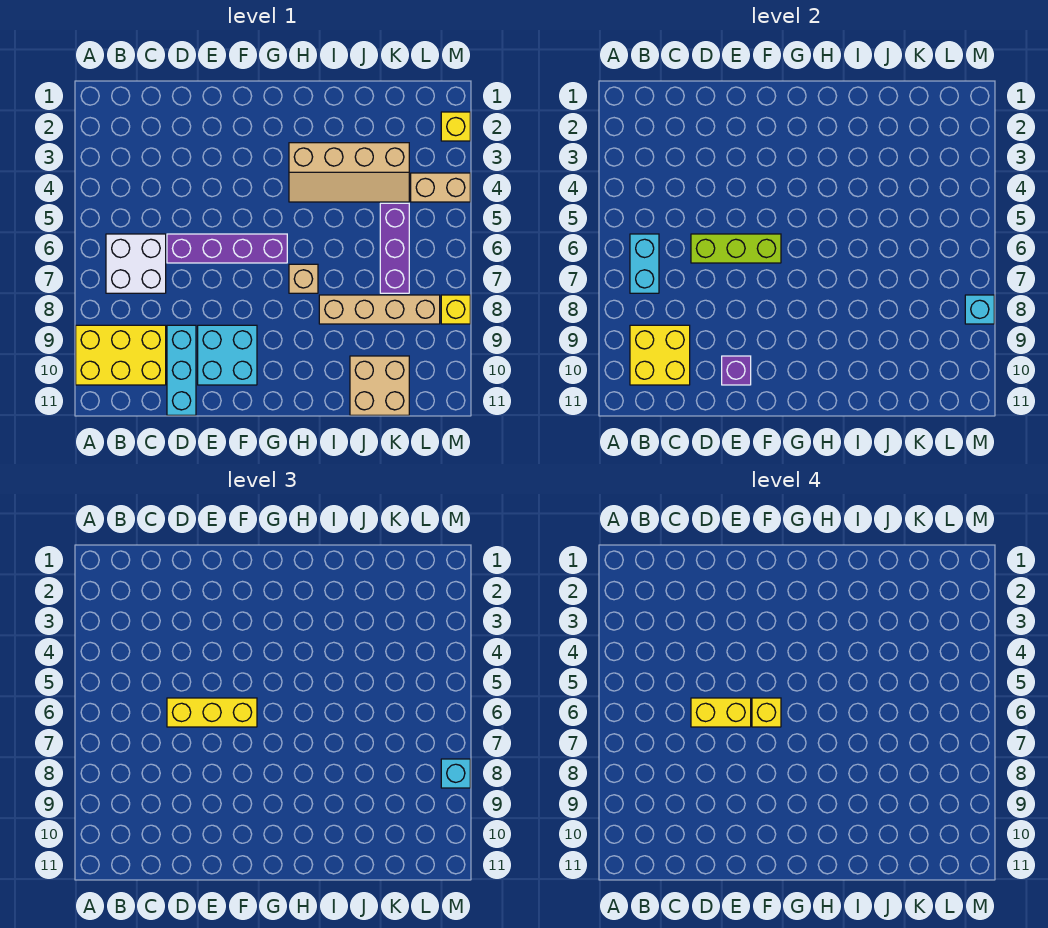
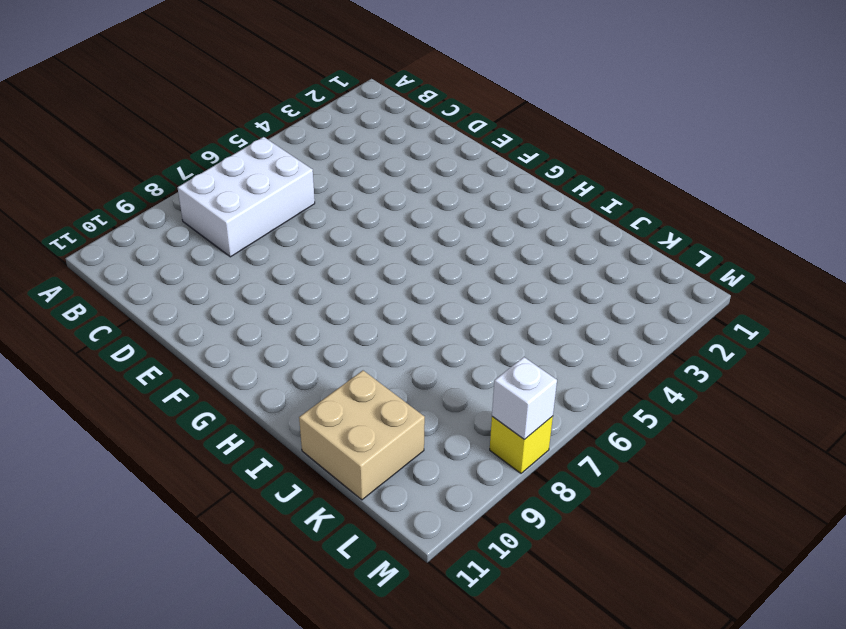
white 2x3 brick [178,137,315,257] -> white 2x2 brick [106,234,166,293]
white 1x1 brick [492,357,557,440] -> cyan 1x1 brick [965,295,994,324]
none -> yellow 2x3 brick [76,325,166,385]
none -> purple 1x4 brick [167,234,287,263]
none -> cyan 1x3 brick [167,325,196,415]

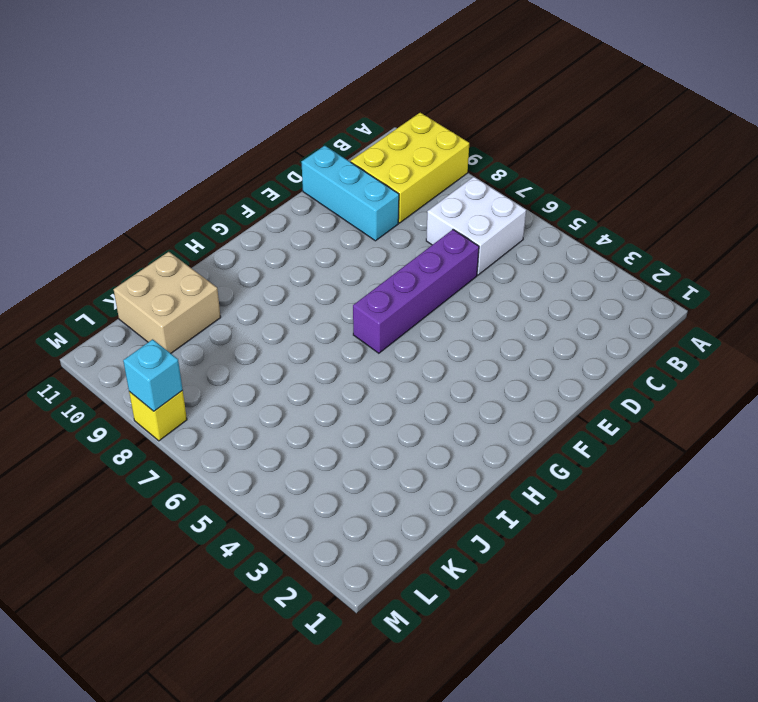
none -> cyan 2x2 brick [198,325,257,385]
none -> tan 2x4 slope [289,143,409,202]
none -> tan 1x1 brick [289,264,318,293]

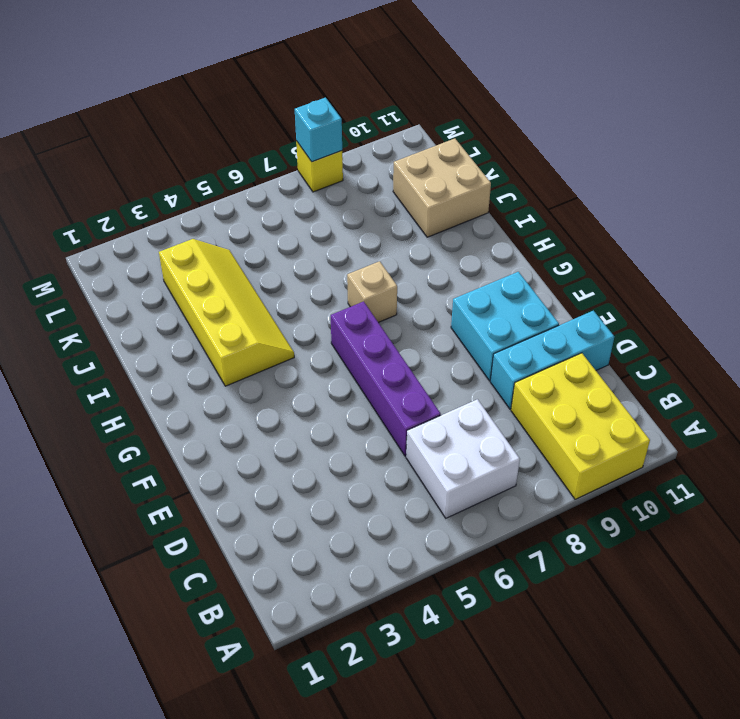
yellow 2x4 slope [159,239,294,386] -> tan 2x4 slope [289,143,409,202]
none -> tan 1x4 brick [319,295,440,324]
none -> purple 1x3 brick [380,203,409,293]
none -> tan 1x2 brick [411,173,470,202]

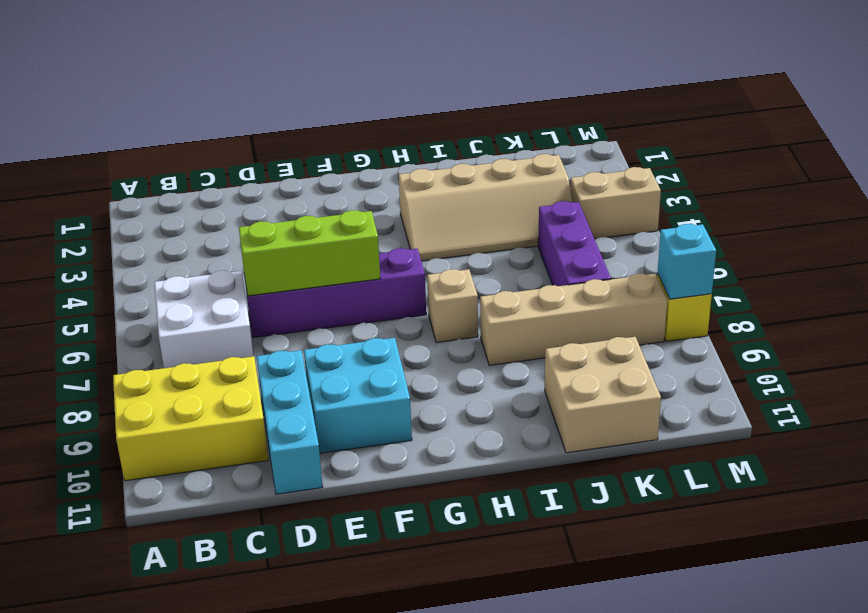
none -> yellow 1x1 brick [441,112,470,141]
none -> cyan 1x2 brick [630,234,659,293]
none -> yellow 2x2 brick [630,325,690,385]

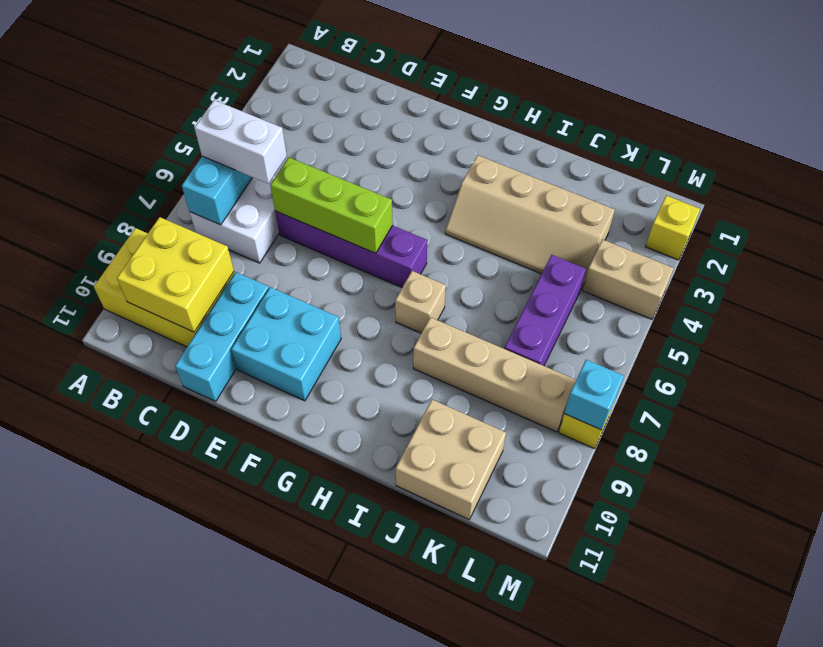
white 1x2 brick [195,100,287,184] -> none
none -> purple 1x1 brick [722,356,751,385]
none -> yellow 1x3 brick [167,698,257,727]
none -> cyan 1x1 brick [441,759,470,788]

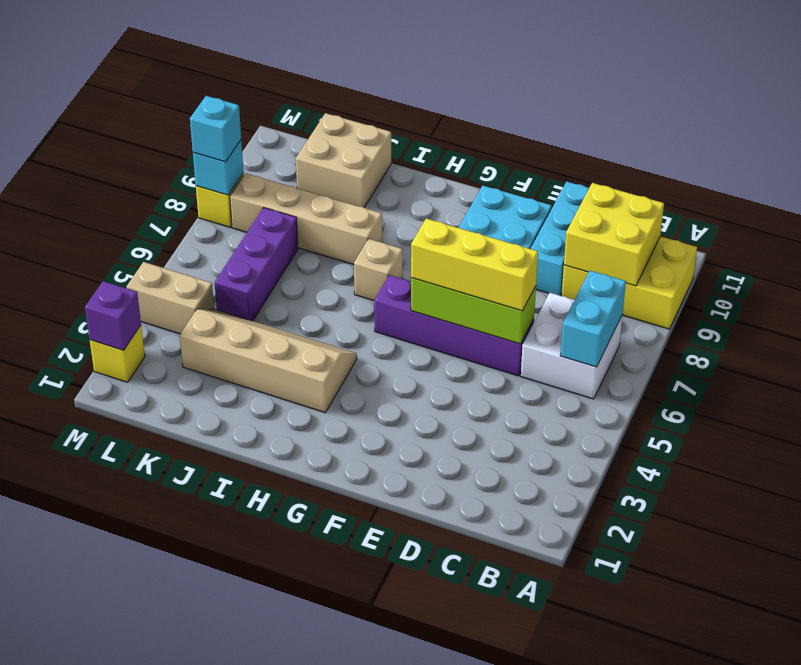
purple 1x1 brick [85,281,141,350] -> purple 1x1 brick moved to [722,356,751,385]
none -> yellow 1x2 brick [691,698,751,727]
none -> yellow 1x1 brick [752,698,781,727]

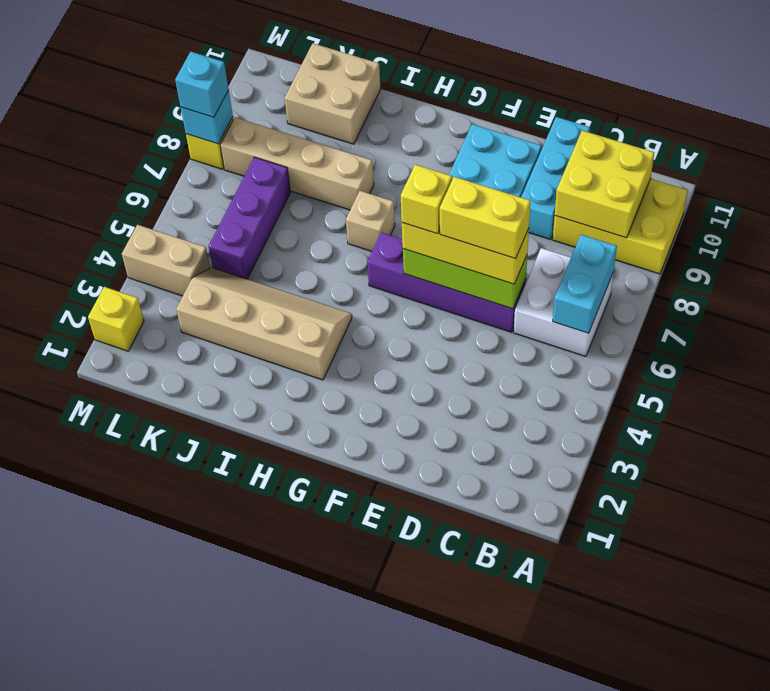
none -> purple 1x1 brick [722,356,751,385]

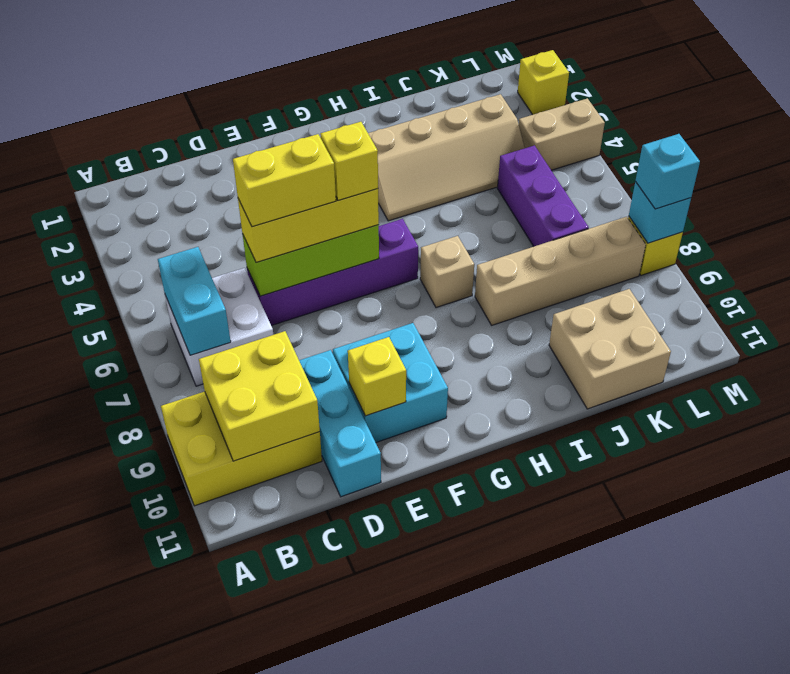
yellow 1x1 brick [348,337,406,416] -> purple 1x1 brick [722,356,751,385]

